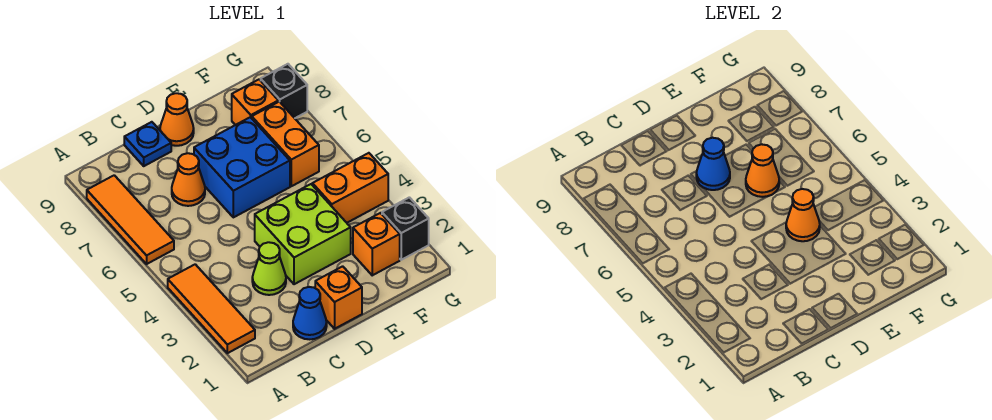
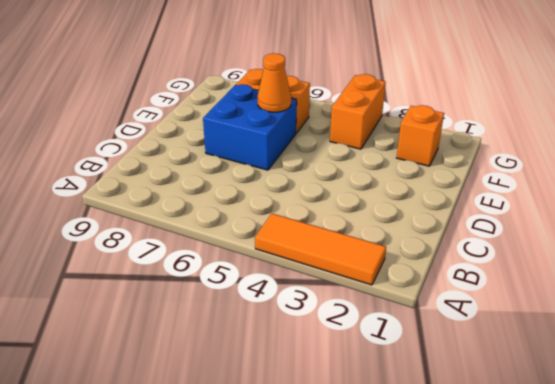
none -> orange 1x3 tile [87,175,174,264]
none -> blue 1x1 cone [293,287,327,339]
none -> lime 1x1 cone [252,242,286,295]

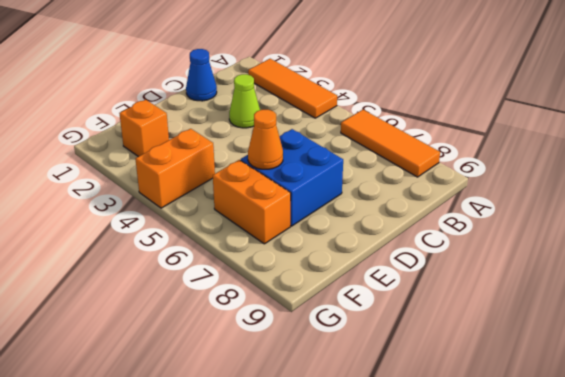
none -> orange 1x1 cone [172,153,205,206]
none -> blue 1x1 plate [124,122,171,166]
none -> orange 1x1 brick [315,266,362,329]

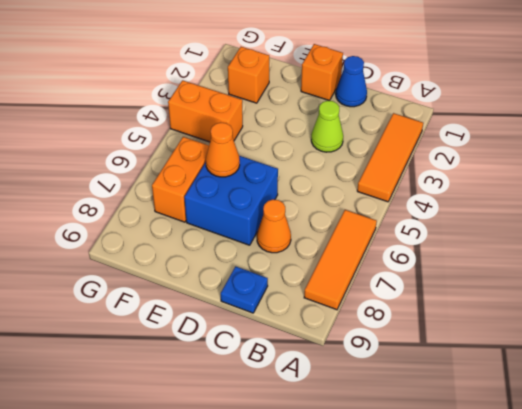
none -> lime 2x2 brick [255,184,351,284]
none -> orange 1x1 cone [160,93,194,146]
none -> orange 1x1 brick [232,80,278,125]

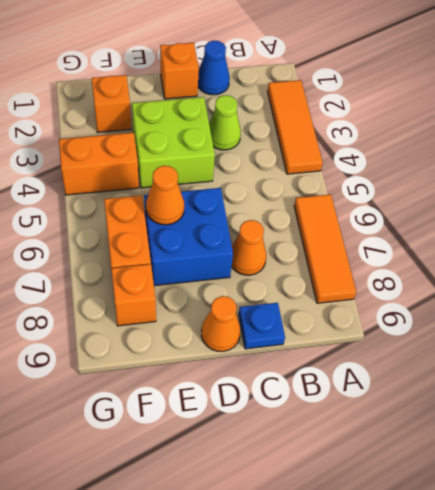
none -> black 1x1 brick [382,197,429,260]
none -> black 1x1 brick [261,64,307,118]
none -> blue 1x1 cone [696,138,730,190]

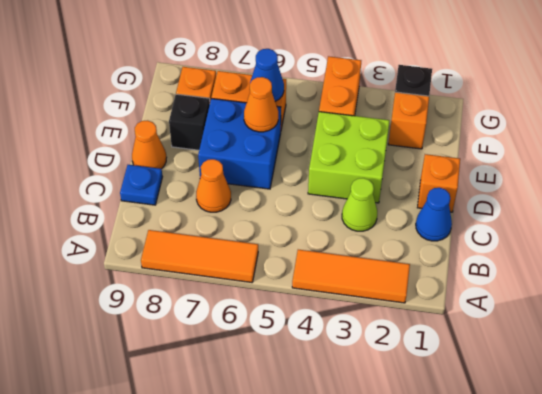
black 1x1 brick [169,94,210,150] -> black 1x1 brick moved to [261,64,307,118]
blue 1x1 cone [250,49,284,101] -> blue 1x1 cone moved to [696,138,730,190]
none -> orange 1x1 cone [786,189,820,241]

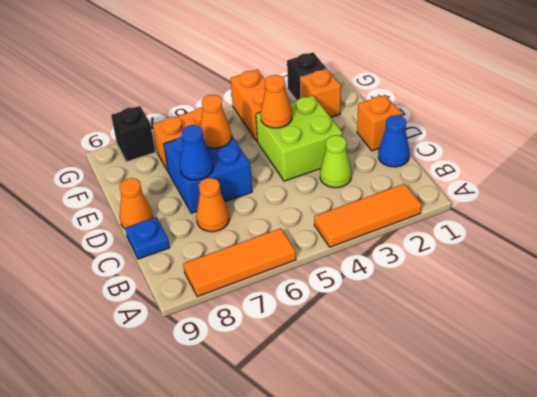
none -> orange 1x1 brick [232,80,278,125]

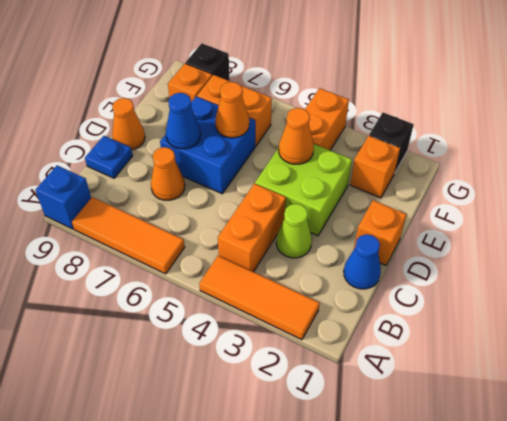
blue 1x1 brick [35,165,91,229] -> none
orange 1x2 brick [218,184,286,272] -> none

